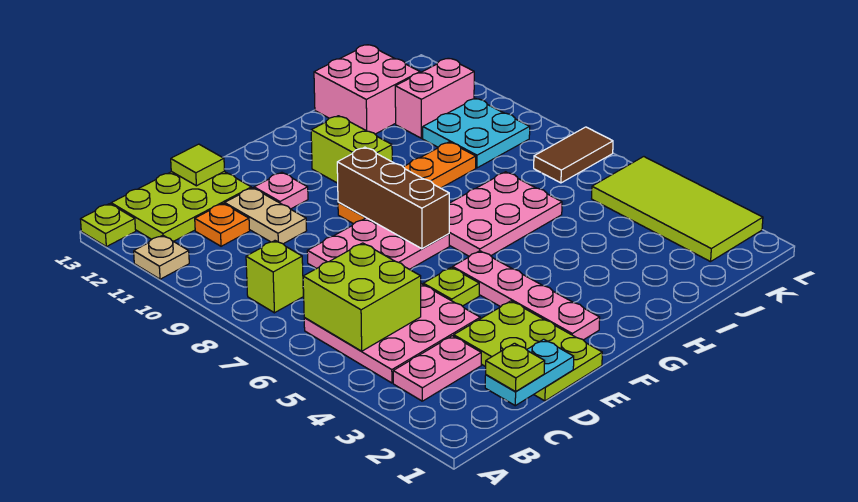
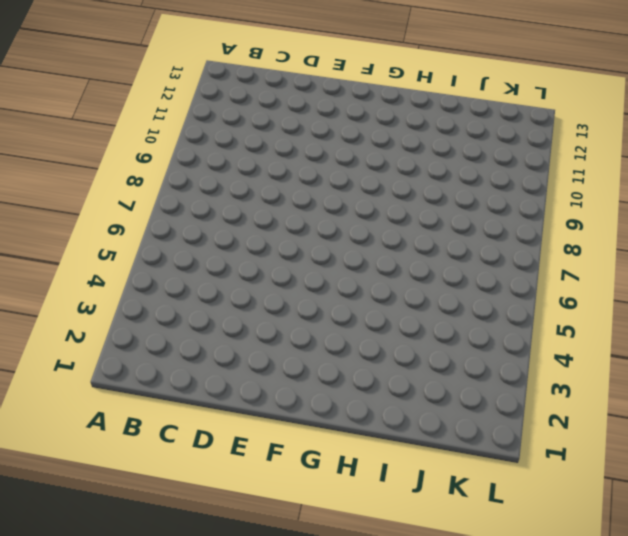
none -> tan 1x1 plate [134,235,189,279]
none -> lime 1x1 plate [80,204,136,247]
none -> pink 1x2 plate [393,336,481,401]

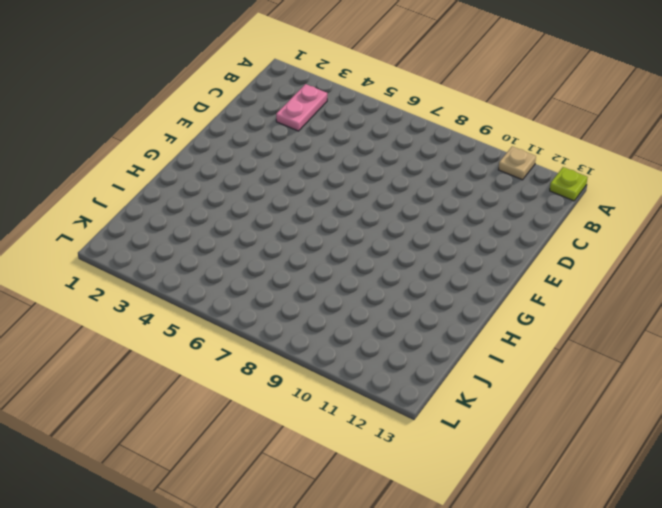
none -> pink 3x3 plate [304,284,480,383]
none -> lime 1x1 brick [246,241,303,313]
none -> lime 2x3 plate [111,171,251,241]

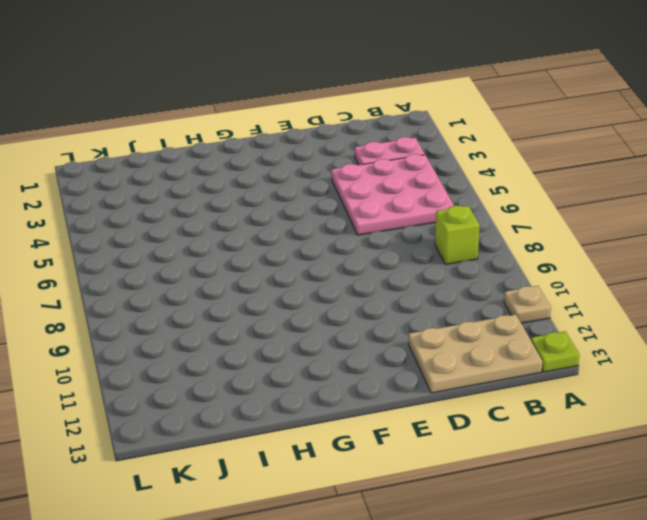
tan 2x3 plate [409,314,542,393] -> lime 2x3 plate [111,171,251,241]
none -> orange 1x1 plate [195,203,250,246]
none -> lime 2x3 plate [454,301,602,401]
none -> pink 2x3 plate [307,218,449,269]

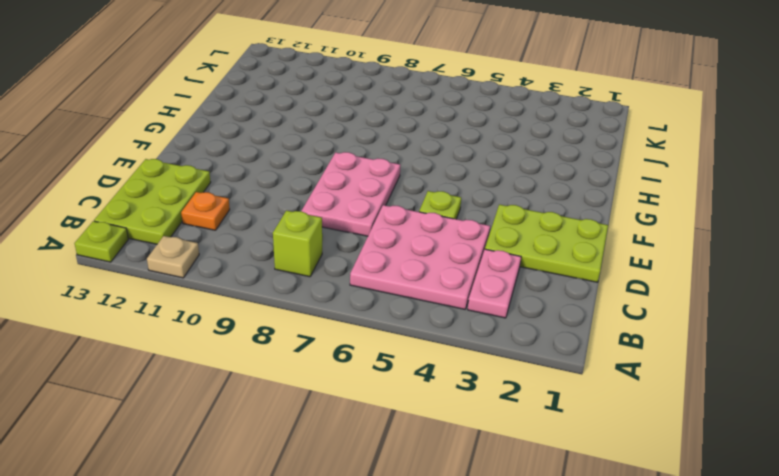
none -> tan 1x2 plate [225,188,307,244]
none -> pink 1x1 plate [254,172,308,209]
none -> pink 1x4 plate [453,251,600,340]

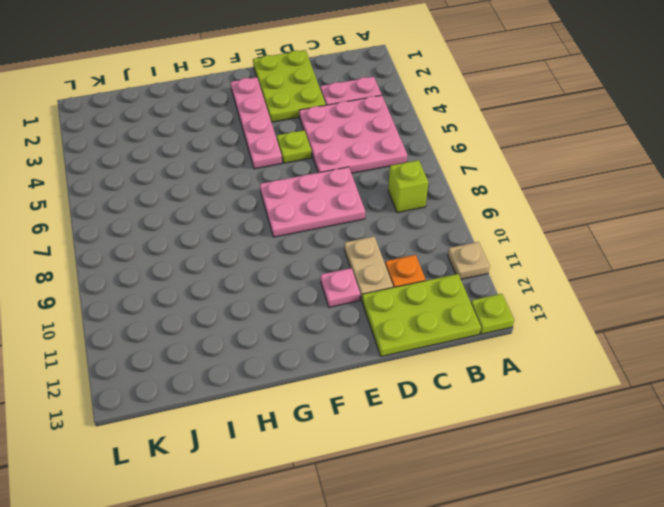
none -> orange 1x4 plate [338,142,476,224]
none -> pink 2x3 plate [449,172,562,256]
none -> lime 1x2 brick [311,116,392,183]

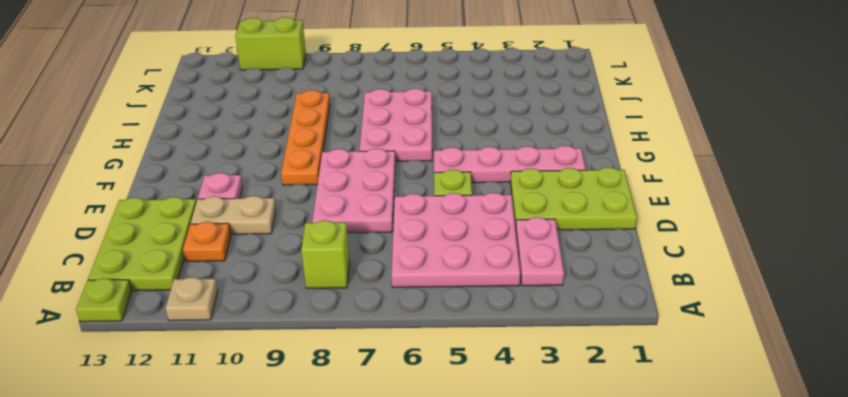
lime 1x2 brick [235,17,306,70] -> lime 1x2 brick moved to [311,116,392,183]
none -> pink 2x2 brick [314,45,420,134]
none -> cyan 2x2 plate [423,98,530,168]
none -> pink 1x2 brick [395,58,474,138]

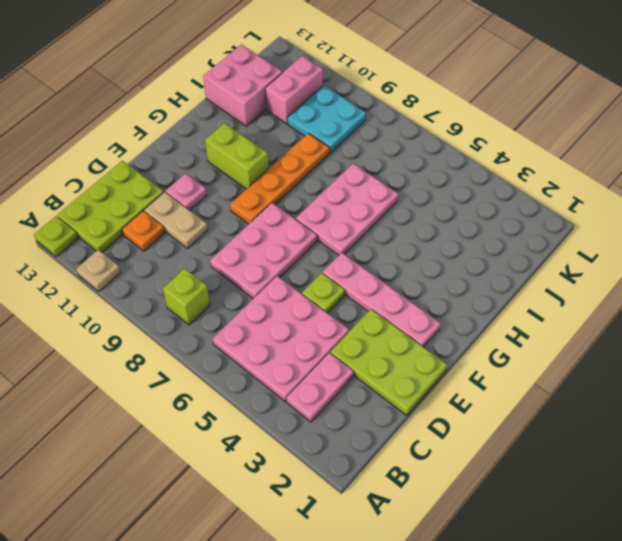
none -> lime 2x4 tile [592,157,763,262]
none -> brown 1x2 tile [534,127,613,183]
none -> lime 2x2 brick [303,243,421,351]

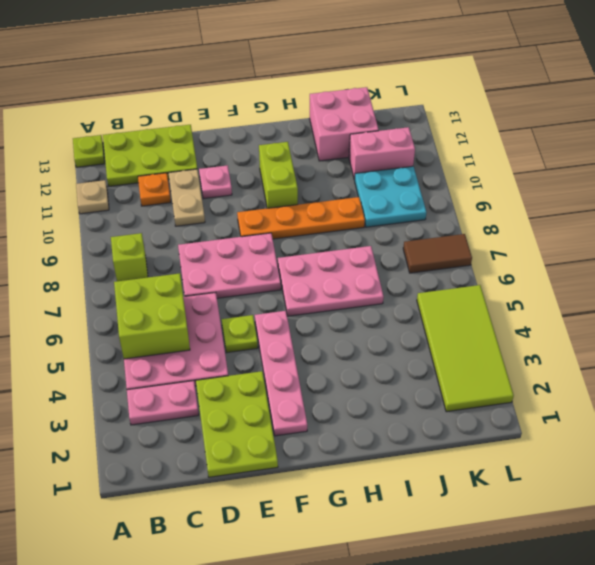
none -> cyan 1x2 plate [485,339,574,406]
none -> lime 1x1 tile [171,144,225,186]
none -> brown 1x3 brick [337,147,449,249]

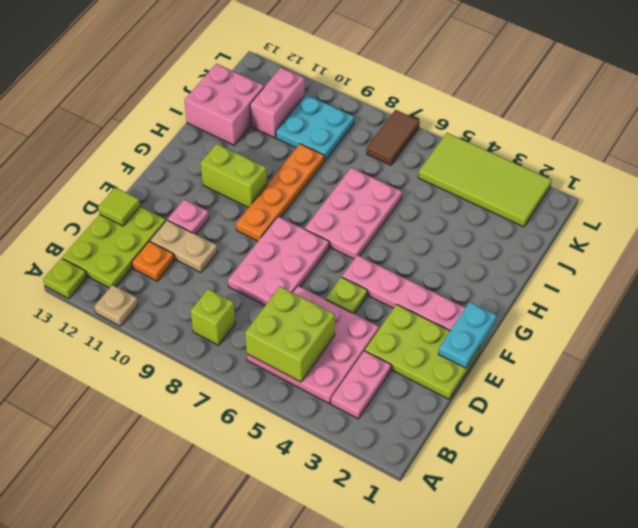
cyan 1x2 plate [438,302,497,368] -> cyan 1x2 plate moved to [485,339,574,406]
none -> brown 1x3 brick [337,147,449,249]
none -> lime 1x1 plate [486,343,545,392]

